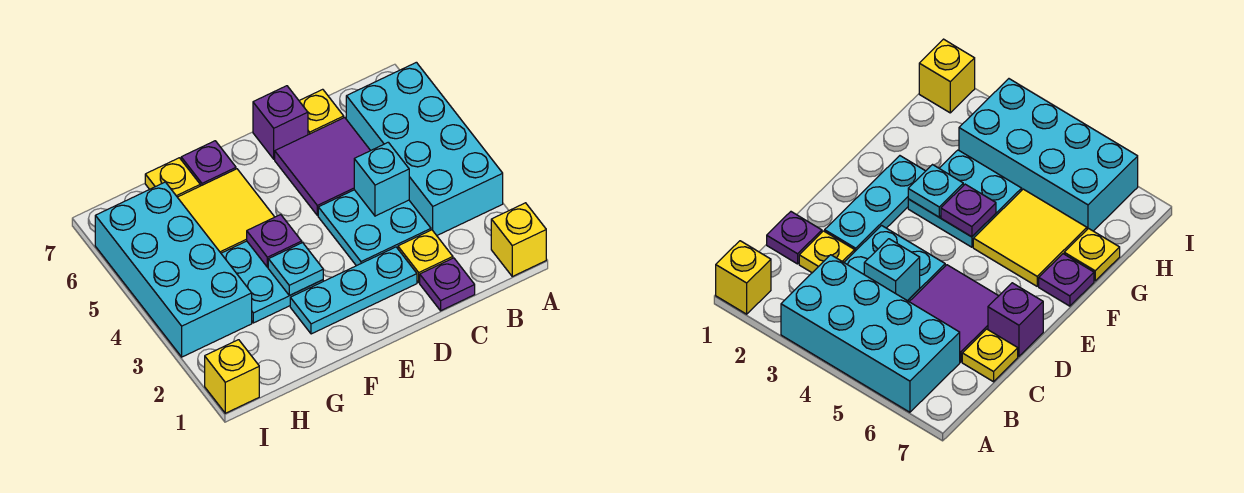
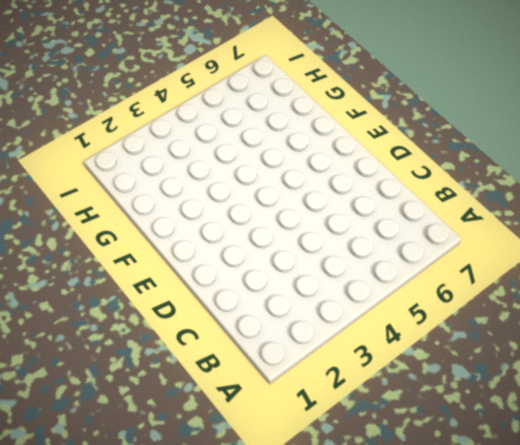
none -> yellow 1x1 brick [491,203,546,276]
none -> cyan 2x4 brick [346,62,503,235]
none -> purple 1x1 plate [420,258,475,311]

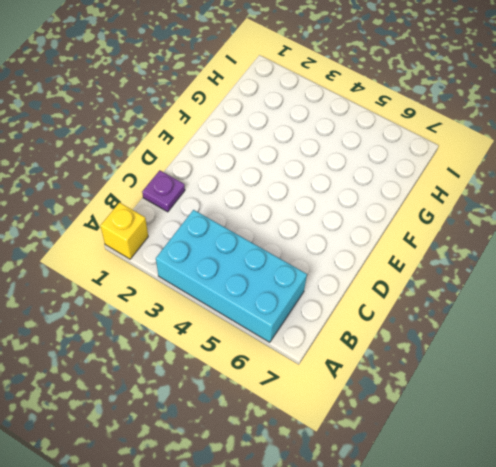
none -> yellow 1x1 plate [398,230,453,282]
none -> cyan 2x2 plate [318,190,431,266]
none -> purple 2x2 tile [275,117,371,215]

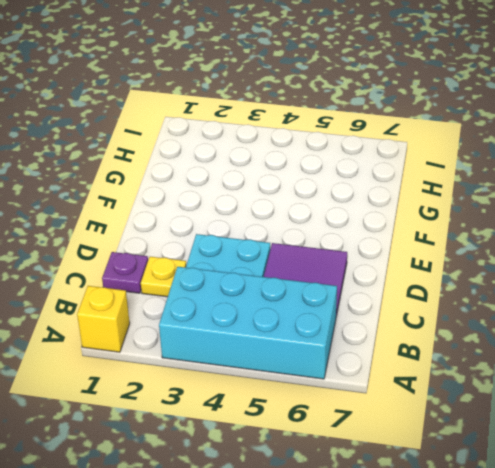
none -> yellow 1x1 plate [299,89,344,135]
none -> cyan 1x3 plate [290,247,417,334]
none -> purple 1x1 brick [253,86,308,159]

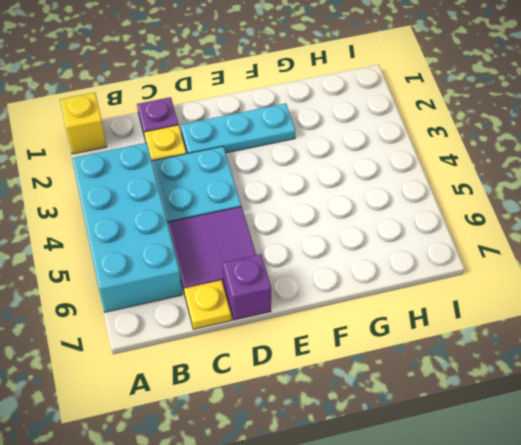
none -> cyan 2x2 plate [221,241,323,323]
none -> yellow 2x2 tile [178,169,274,253]
none -> purple 1x1 plate [181,141,236,186]

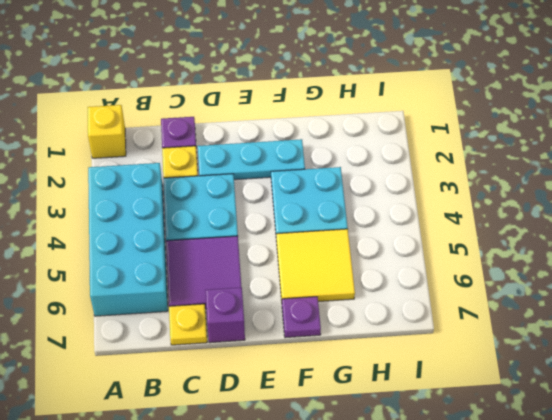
none -> yellow 1x1 plate [145,158,200,197]
none -> cyan 2x4 brick [95,182,252,357]
none -> yellow 1x1 brick [205,340,259,413]

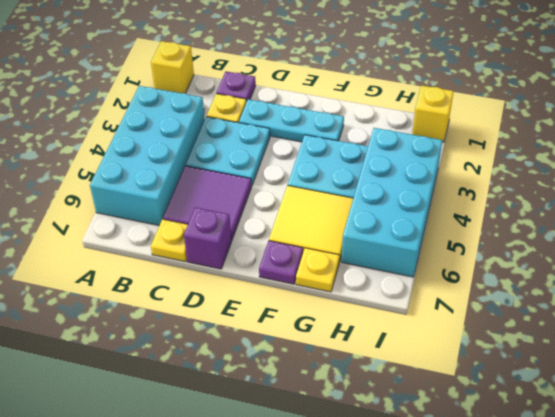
none -> cyan 1x1 brick [354,142,409,216]
none -> cyan 1x1 plate [268,243,323,296]
none -> purple 1x1 plate [247,215,302,267]

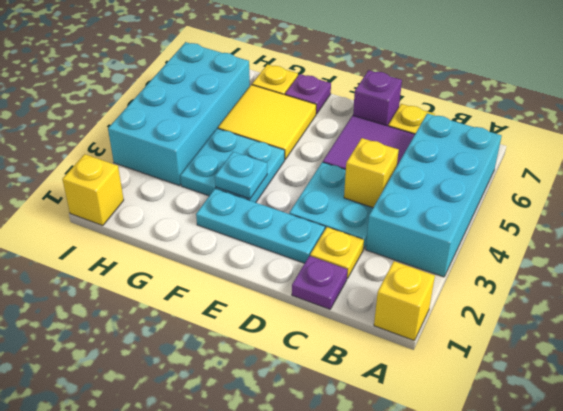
yellow 1x1 brick [344,138,399,208] -> cyan 1x1 brick [354,142,409,216]
none -> purple 1x1 plate [247,215,302,267]

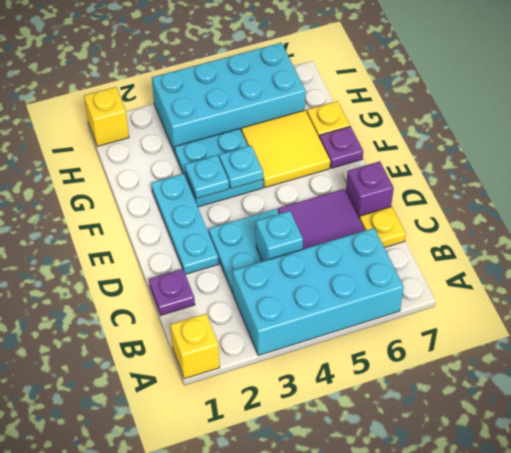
cyan 1x1 plate [219,146,263,189] -> purple 1x1 plate [247,215,302,267]
none -> yellow 1x1 plate [398,230,453,282]

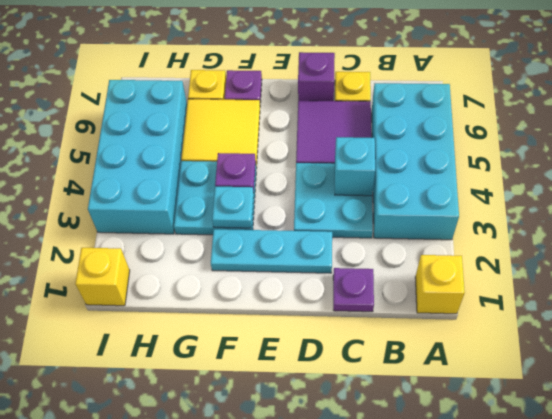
none -> yellow 1x1 plate [398,230,453,282]

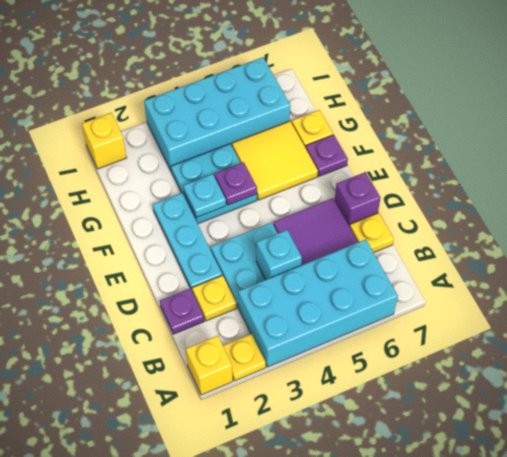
yellow 1x1 plate [223,334,266,381] -> none

